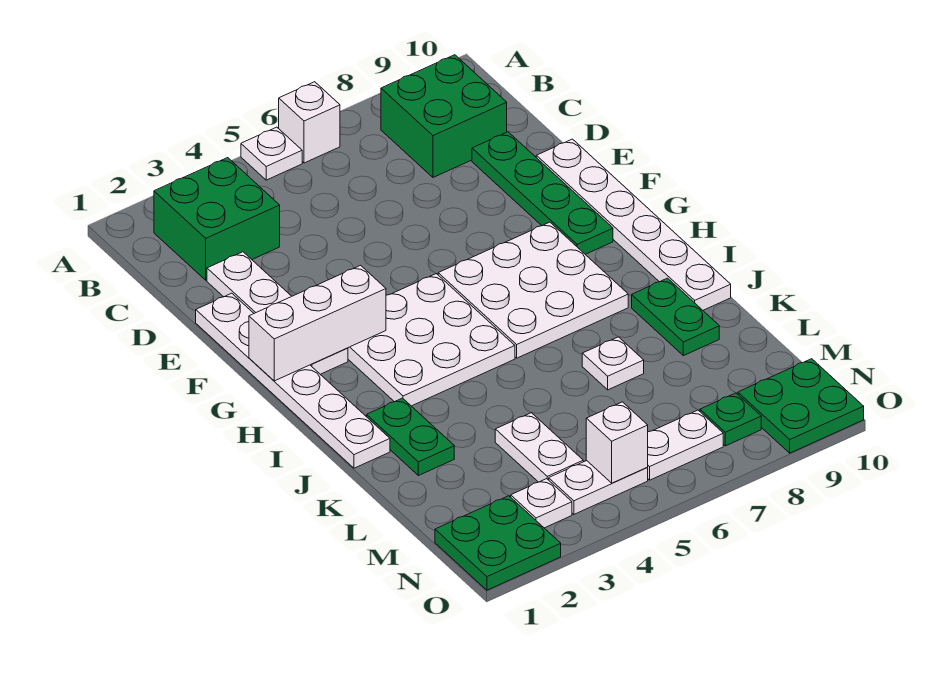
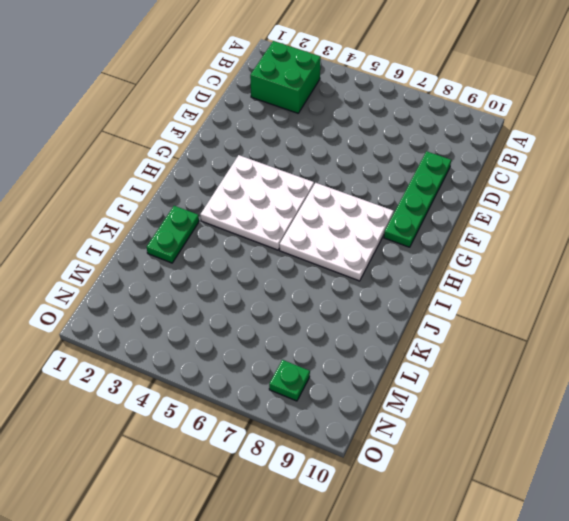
none -> white 1x1 plate [241,127,302,180]
none -> white 1x1 brick [279,82,340,163]
none -> green 2x2 brick [381,55,507,177]

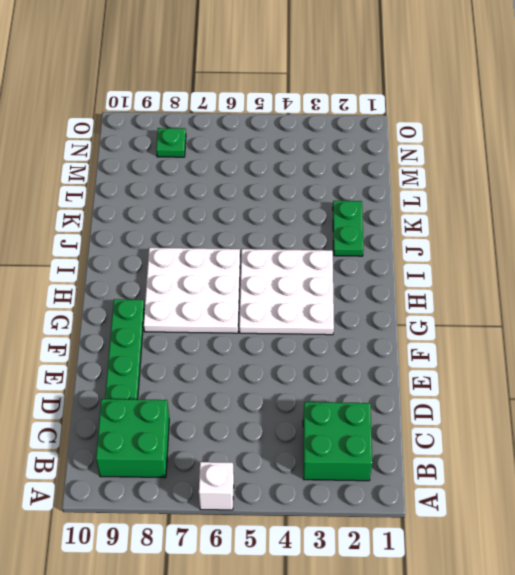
none -> white 1x1 plate [241,127,302,180]
none -> white 1x4 plate [207,252,348,374]
none -> white 1x6 plate [196,293,390,468]

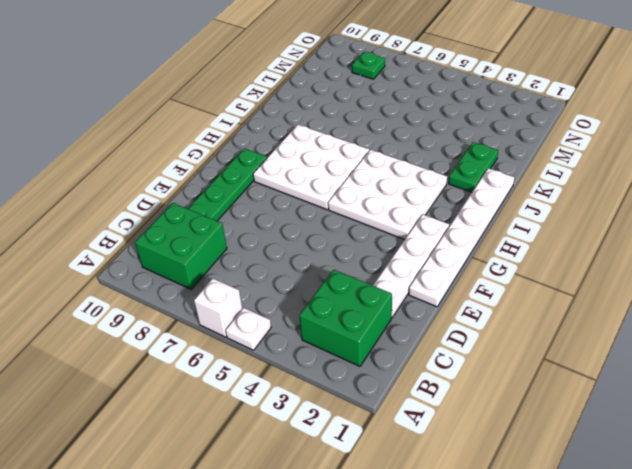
none -> white 1x6 plate [536,139,731,310]
none -> green 1x2 plate [632,278,719,356]
none -> white 1x1 plate [582,337,644,390]

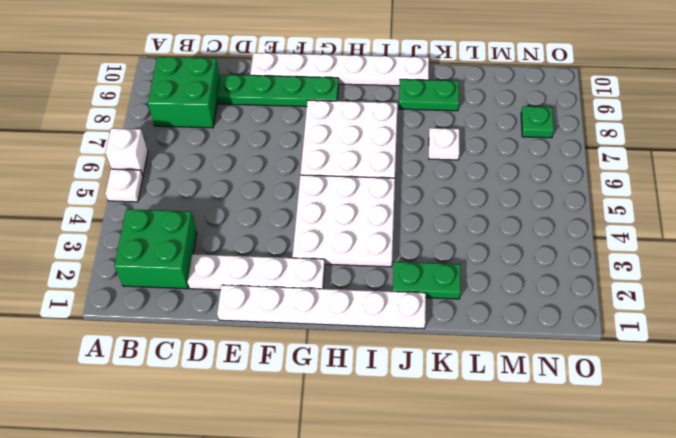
none -> white 1x2 plate [495,413,583,482]
none -> green 2x2 plate [435,496,561,590]
none -> white 1x1 plate [511,479,572,528]

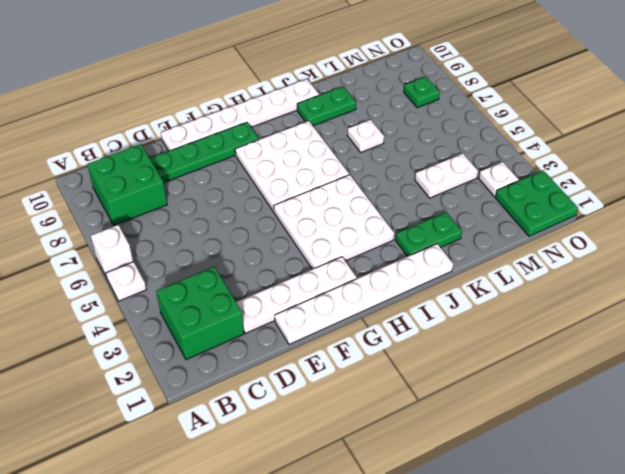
none -> white 1x2 plate [549,461,648,514]
none -> white 1x2 plate [647,410,723,480]
none -> green 2x2 plate [738,359,864,453]

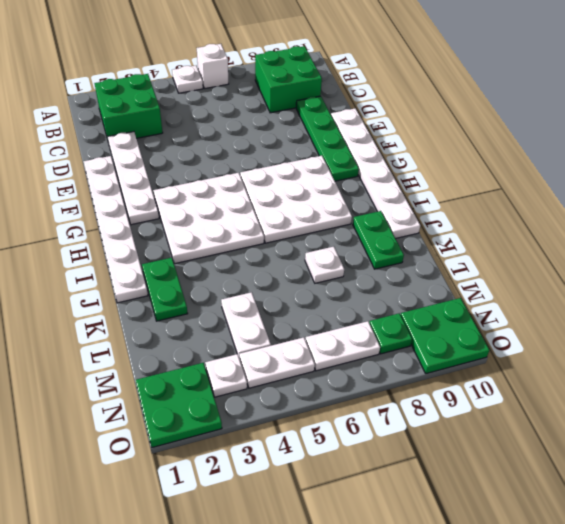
none -> white 1x3 brick [249,265,386,381]
none -> white 1x1 brick [586,402,648,483]

